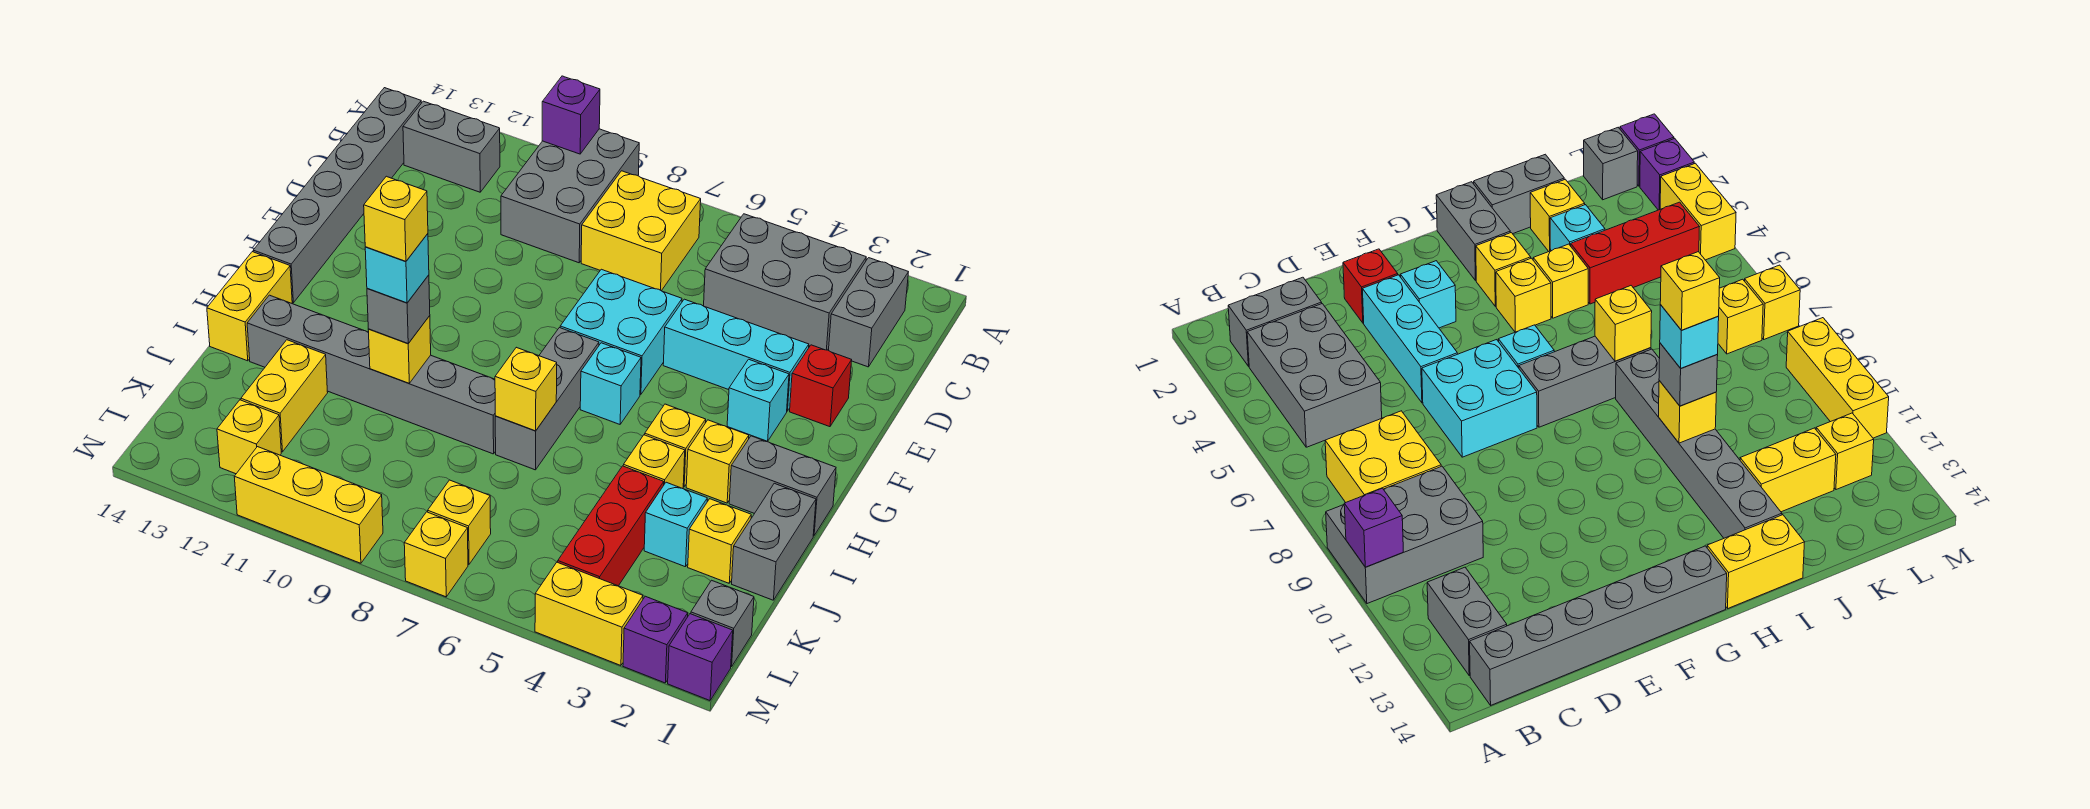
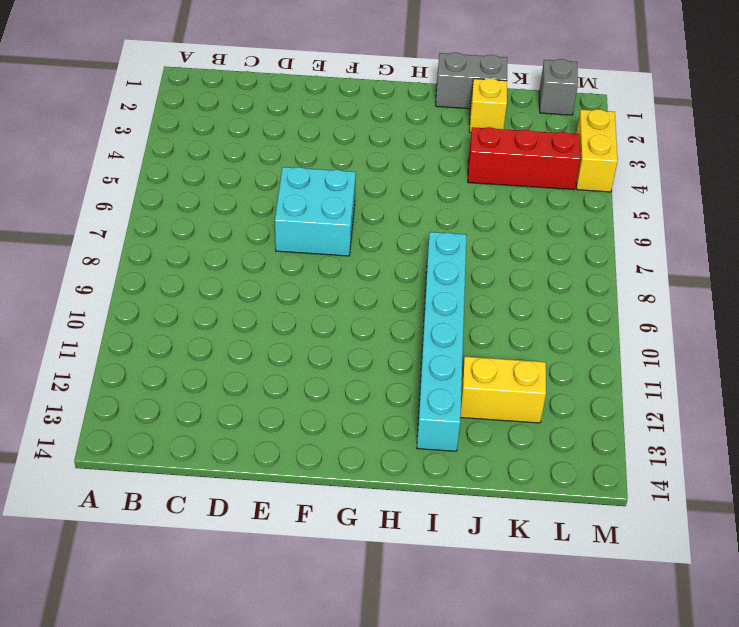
cyan 1x6 brick [417,232,467,451] -> grey 1x6 brick [247,295,496,454]
none -> grey 2x3 brick [501,129,639,263]
none -> grey 1x2 brick [829,258,908,367]
none -> grey 2x3 brick [704,214,866,350]
none -> yellow 2x2 brick [581,171,701,291]

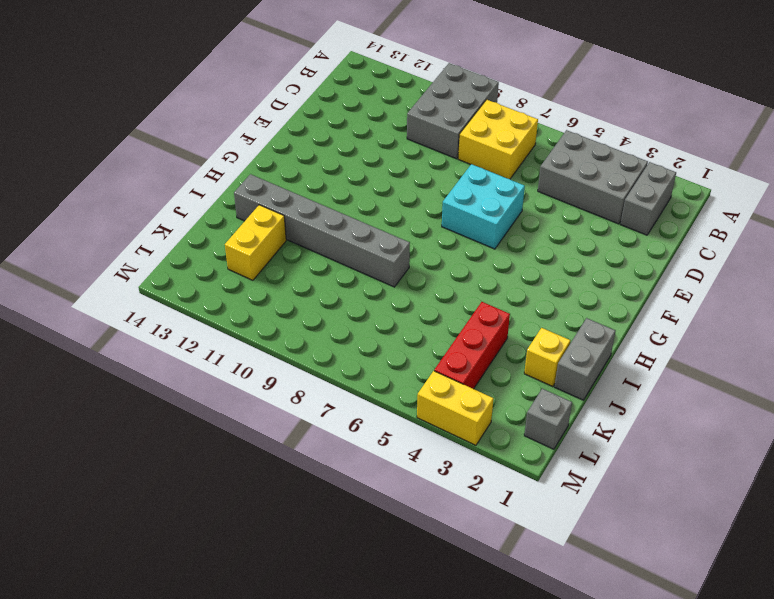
none -> grey 1x2 brick [403,101,500,192]
none -> grey 1x6 brick [253,88,421,303]
none -> red 1x1 brick [790,345,852,427]
none -> cyan 1x3 brick [663,299,809,411]

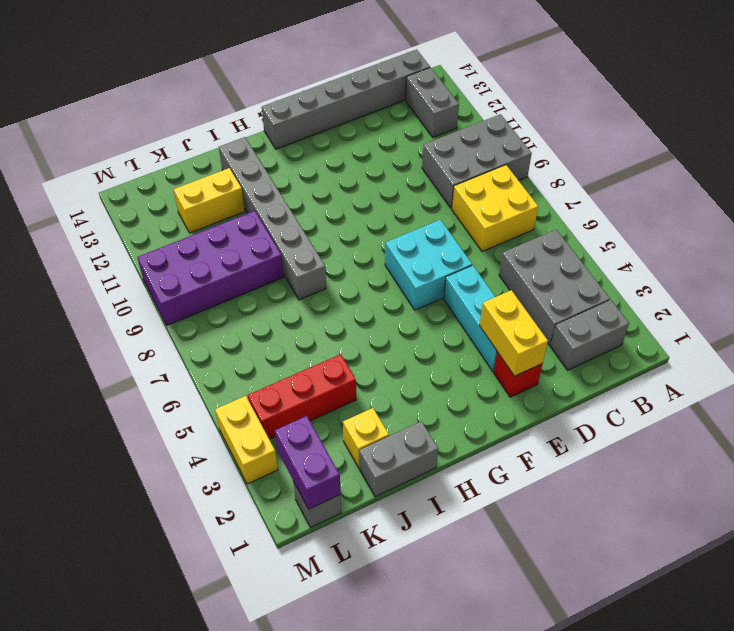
yellow 1x2 brick [480,290,548,376] -> yellow 1x2 brick turned to [207,252,292,361]
purple 2x4 brick [137,211,284,325] -> yellow 1x3 brick [234,447,383,563]
purple 1x2 brick [275,416,341,509] -> none
none -> cyan 1x1 brick [727,359,789,441]
none -> cyan 1x1 brick [580,343,641,424]
none -> grey 1x3 brick [495,328,599,470]
none -> grey 1x2 brick [729,436,836,536]

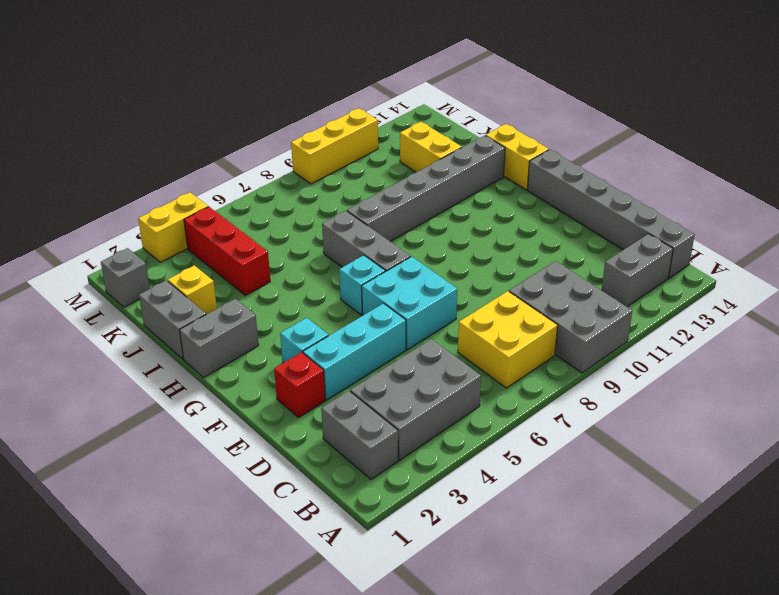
none -> yellow 1x1 brick [686,420,749,503]
none -> yellow 1x1 brick [645,404,706,487]
none -> yellow 1x1 brick [623,435,685,489]
none -> cyan 1x1 brick [644,482,707,567]

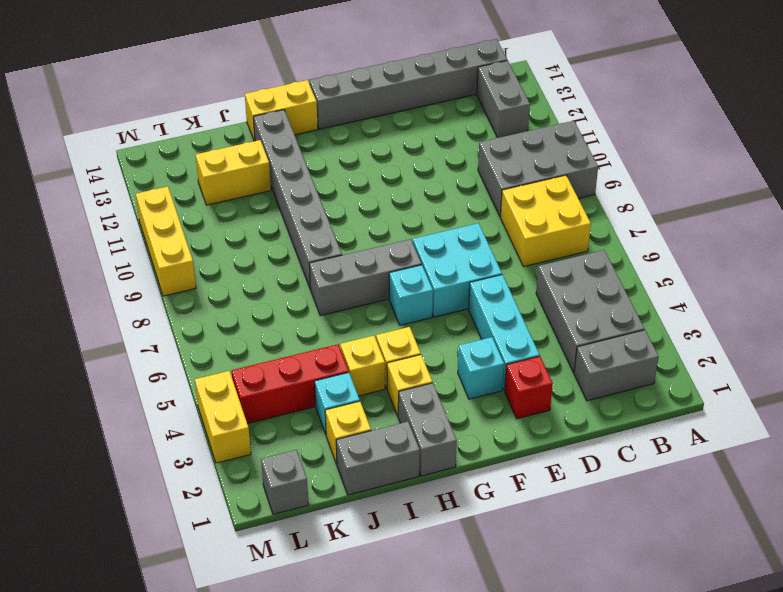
none -> yellow 1x1 brick [428,480,491,564]
none -> yellow 1x1 brick [217,400,281,474]
none -> purple 1x1 brick [668,614,733,700]
none -> purple 1x1 brick [623,596,688,683]

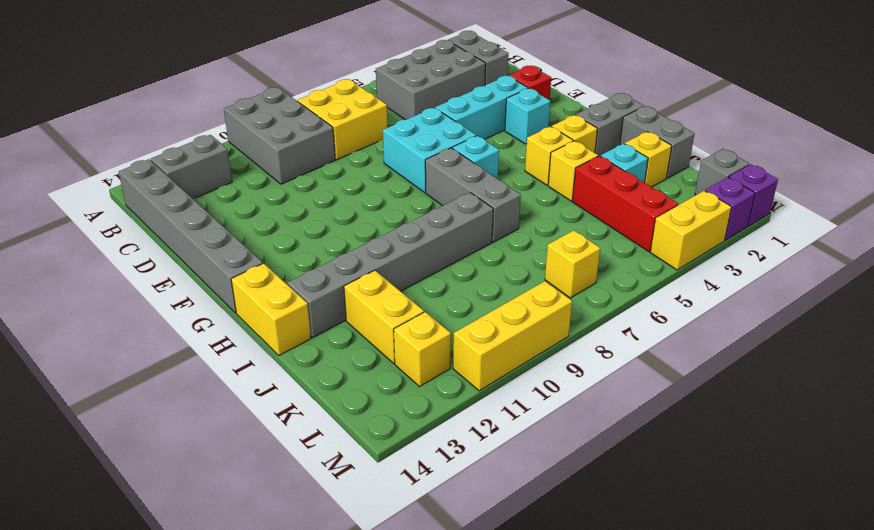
none -> yellow 1x1 brick [404,512,468,597]
none -> purple 1x1 brick [542,76,600,154]
none -> yellow 1x1 brick [495,347,557,431]
none -> yellow 1x1 brick [368,316,431,383]

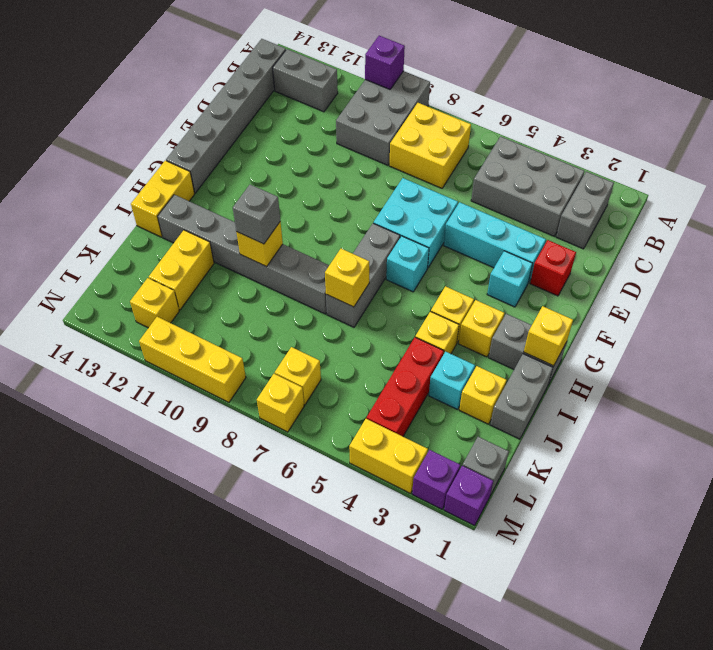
yellow 1x1 brick [524,306,573,366] -> yellow 1x1 brick moved to [364,176,428,262]
none -> cyan 1x1 brick [365,234,429,303]

